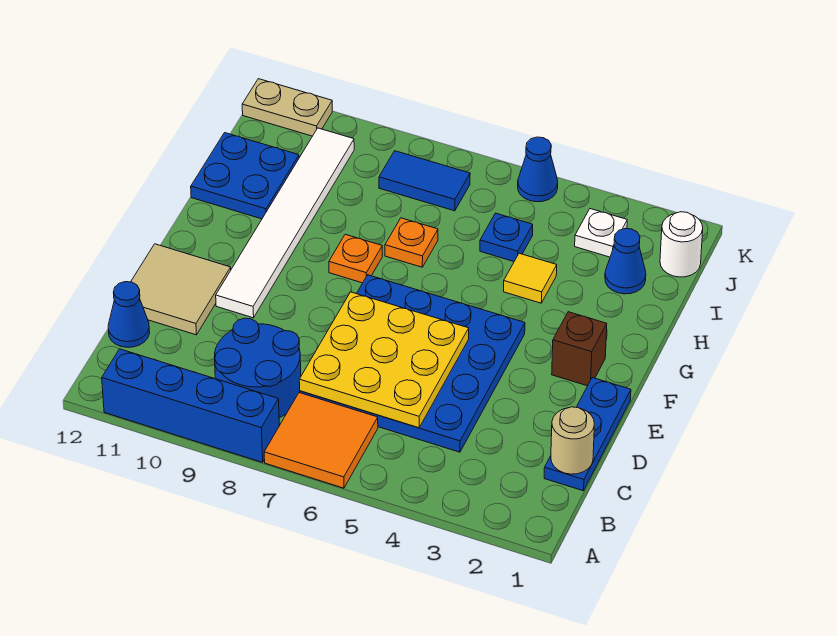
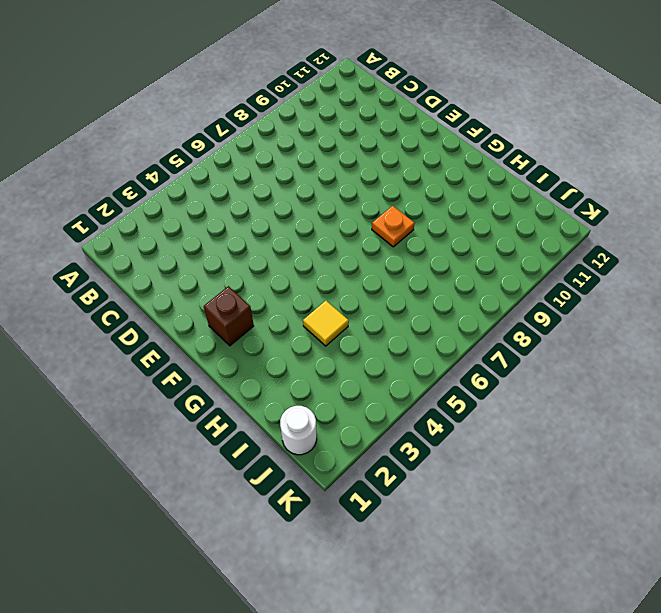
none -> orange 2x2 tile [264,393,378,488]
none -> blue 1x4 brick [102,349,279,462]
none -> blue 2x2 round brick [214,318,301,418]

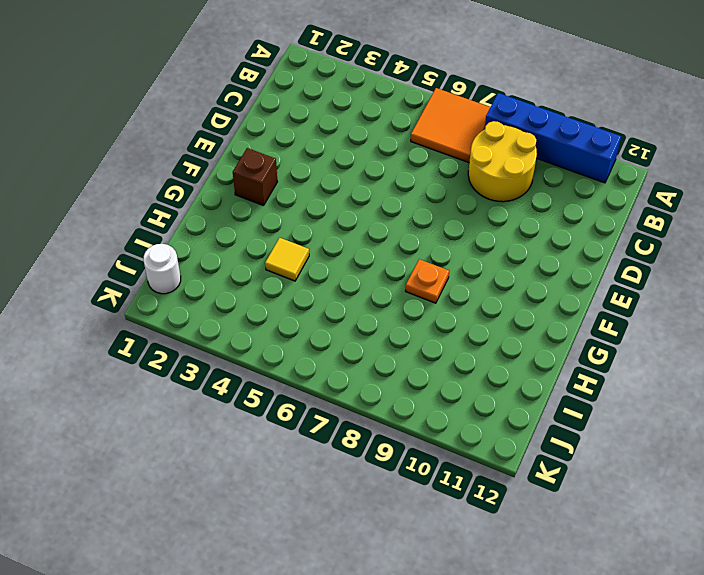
yellow 2x2 round brick [468,121,537,202] -> blue 2x2 round brick [214,318,301,418]
none -> blue 1x3 plate [544,378,631,491]
none -> blue 4x4 plate [300,275,525,452]
none -> blue 1x1 cone [108,282,150,347]

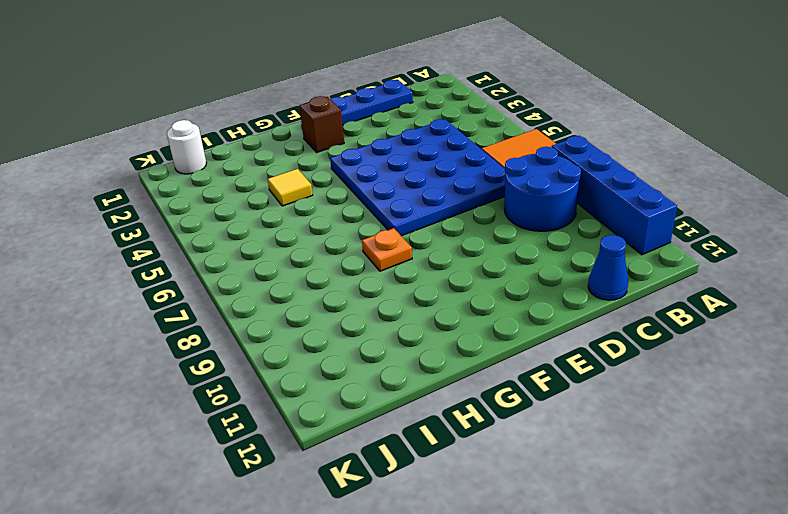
none -> tan 2x2 tile [131,244,231,335]
none -> white 1x6 tile [216,128,354,318]
none -> orange 1x1 plate [385,218,438,267]

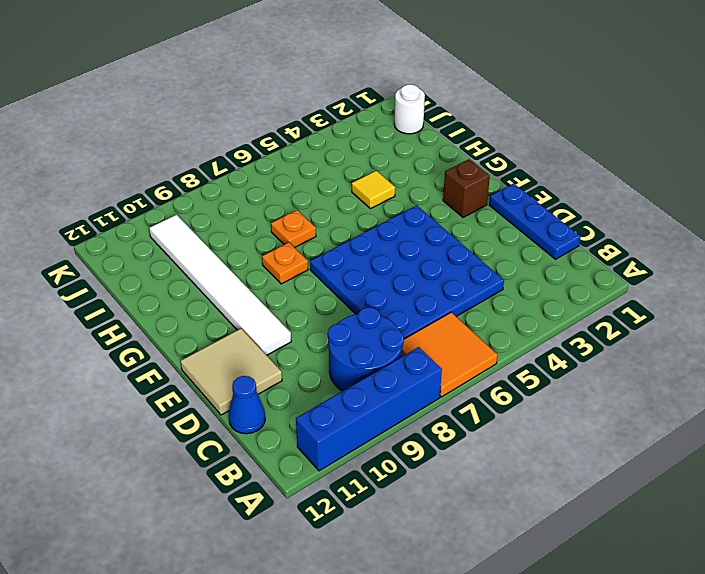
none -> blue 2x2 plate [191,133,299,219]
none -> blue 1x1 cone [605,228,646,294]
none -> blue 1x1 plate [480,213,533,261]

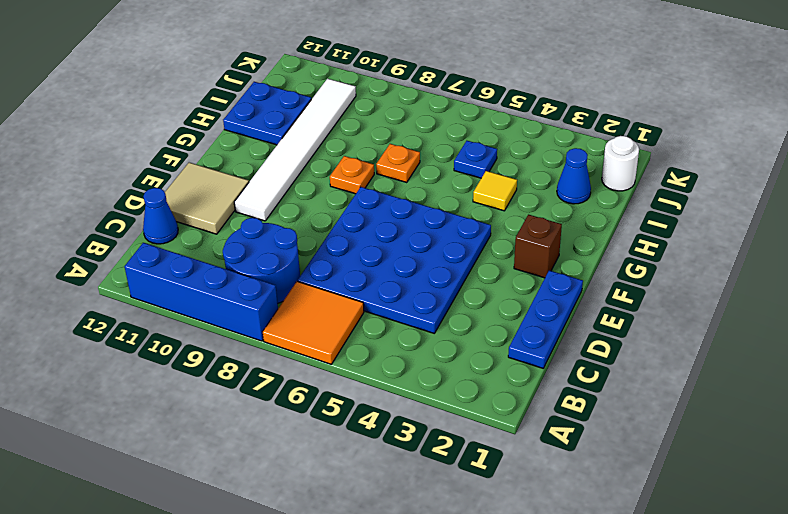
none -> white 1x1 plate [575,209,627,257]
none -> blue 1x2 tile [379,151,470,211]
none -> blue 1x1 cone [518,137,558,202]

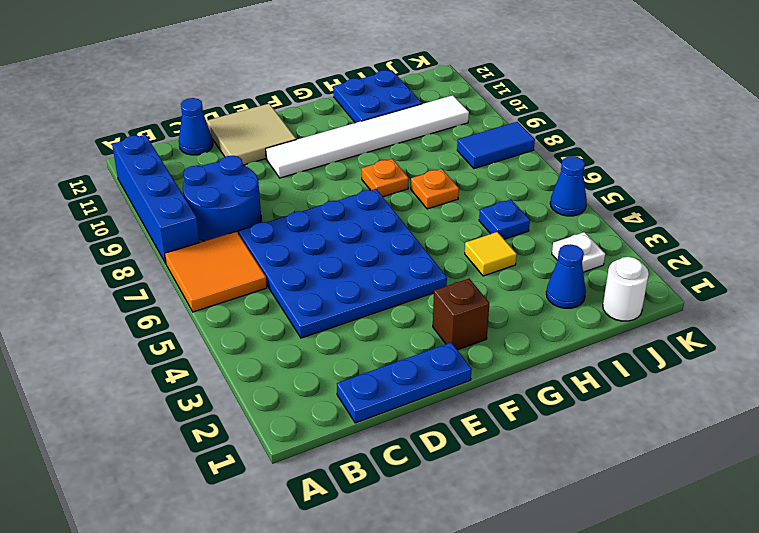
blue 1x2 tile [457,122,535,169] -> blue 1x2 tile turned to [379,151,470,211]
none -> tan 1x2 plate [242,79,332,136]
none -> tan 1x1 round brick [551,407,594,474]
none -> yellow 3x3 plate [299,292,469,428]

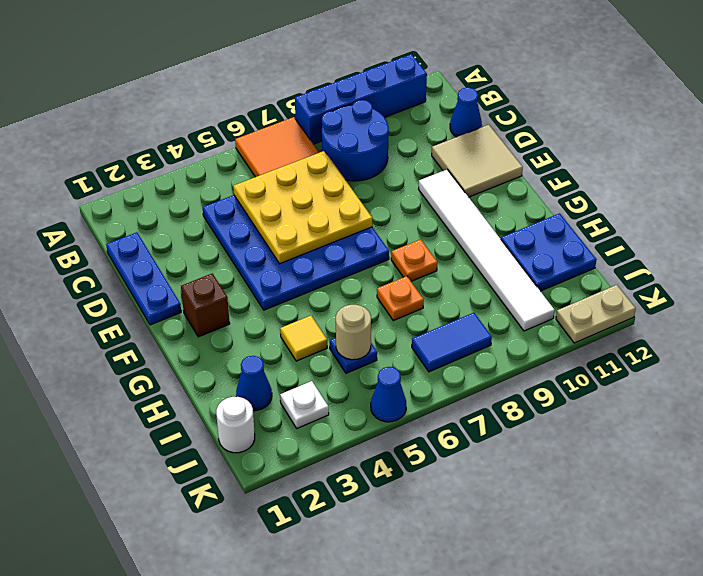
tan 1x1 round brick [336,305,371,360] -> tan 1x1 round brick moved to [551,407,594,474]

